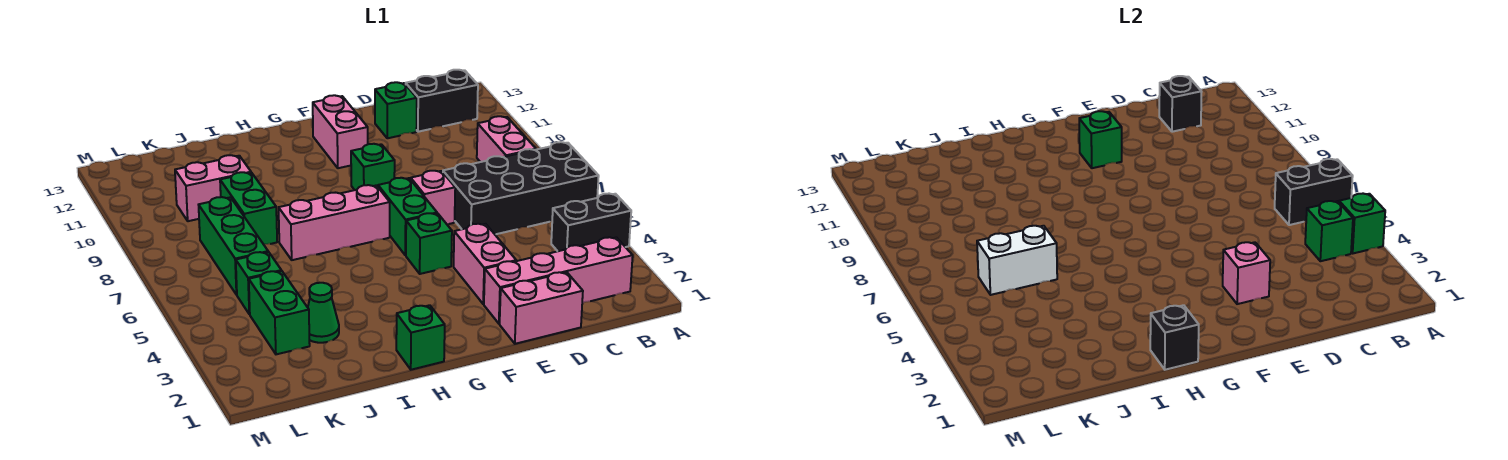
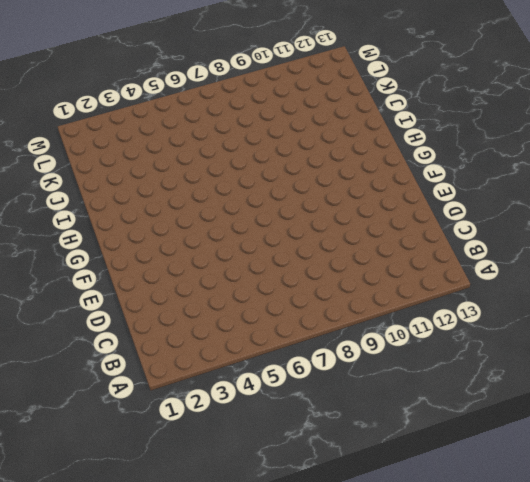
none -> black 1x2 brick [551,194,631,251]
none -> black 2x4 brick [443,142,599,234]
none -> pink 1x4 brick [484,237,633,324]

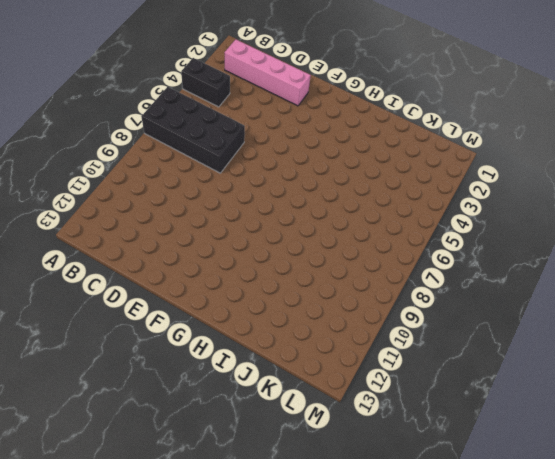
none -> pink 1x2 brick [477,116,536,162]
none -> black 1x2 brick [406,70,478,132]
none -> pink 1x2 brick [500,272,583,344]

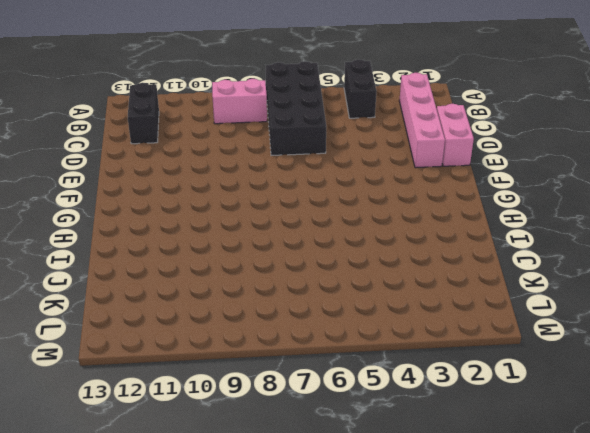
none -> green 1x1 brick [375,82,417,138]
none -> pink 1x2 brick [454,224,516,304]
none -> pink 1x1 brick [411,171,455,224]

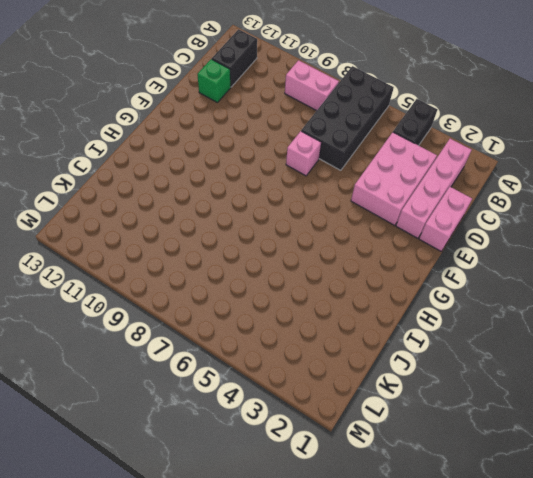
pink 2x3 brick [351,132,437,226] -> pink 1x2 brick [454,224,516,304]
none -> green 1x1 brick [406,213,452,274]
none -> green 1x2 brick [378,178,437,255]
none -> green 1x1 brick [351,144,395,190]

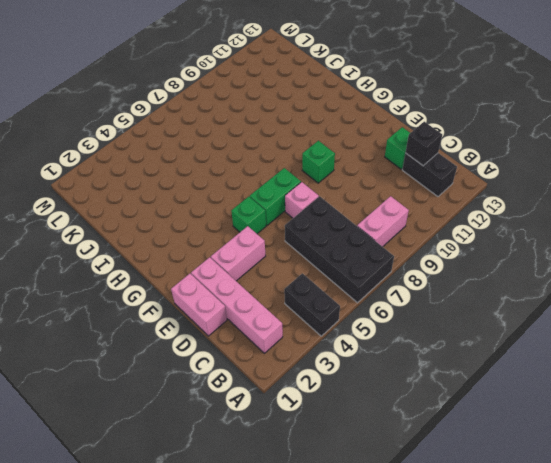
none -> pink 1x2 brick [313,95,368,168]
none -> pink 1x3 brick [279,185,390,260]
none -> green 1x1 brick [396,305,445,370]

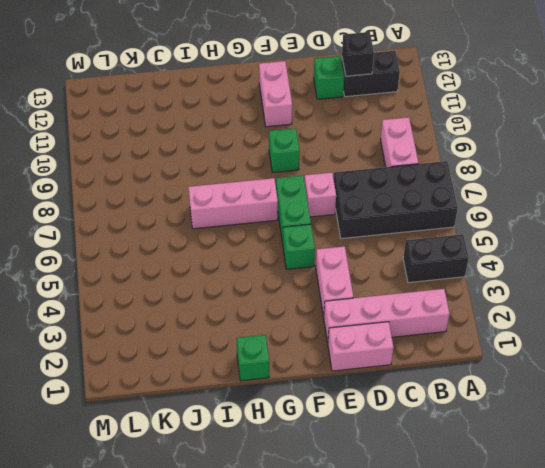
none -> green 1x1 cone [308,283,339,343]
none -> green 1x2 brick [220,172,277,244]
none -> pink 1x2 brick [175,155,251,221]

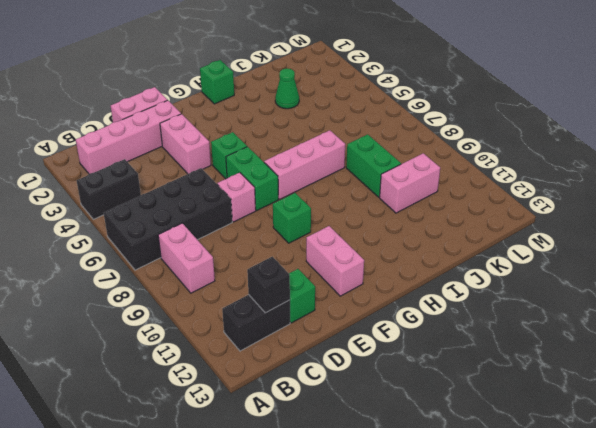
none -> green 1x2 brick [249,271,310,354]
none -> green 1x1 brick [236,252,281,314]
none -> green 1x3 brick [199,197,268,295]

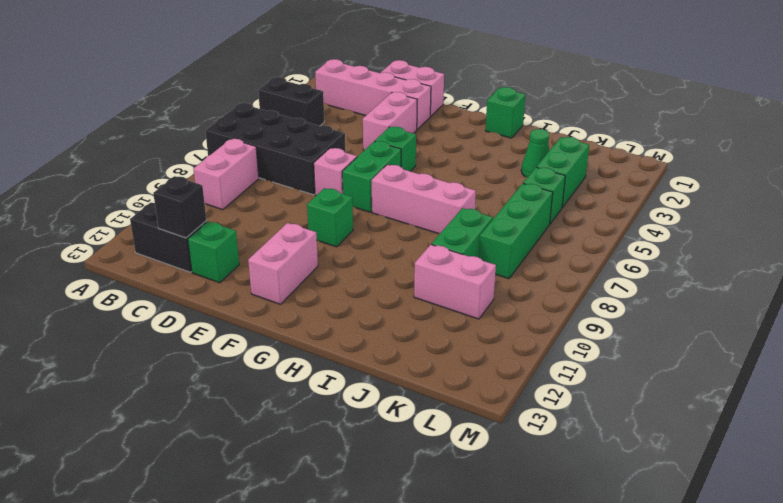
none -> green 1x1 brick [1339,194,1385,253]
none -> black 1x2 brick [1275,159,1353,225]
none -> green 1x1 brick [1305,201,1353,261]

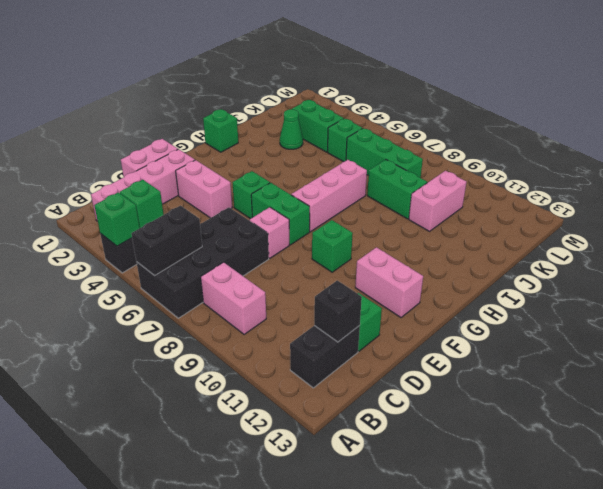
none -> pink 1x1 brick [1223,242,1270,304]
none -> green 1x1 brick [1079,111,1122,168]
none -> black 1x1 brick [1150,305,1199,370]

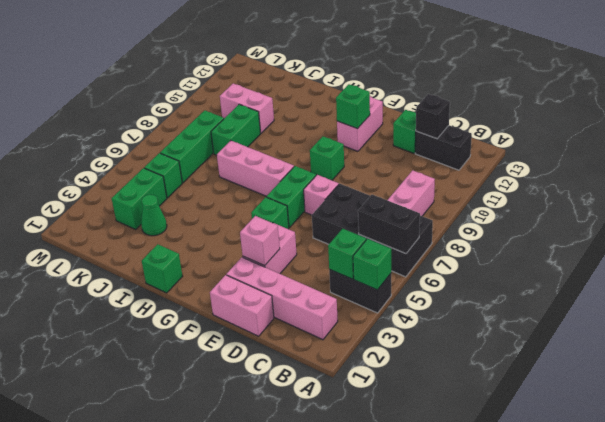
none -> black 1x1 brick [1150,305,1199,370]
none -> white 1x2 brick [977,226,1057,295]

